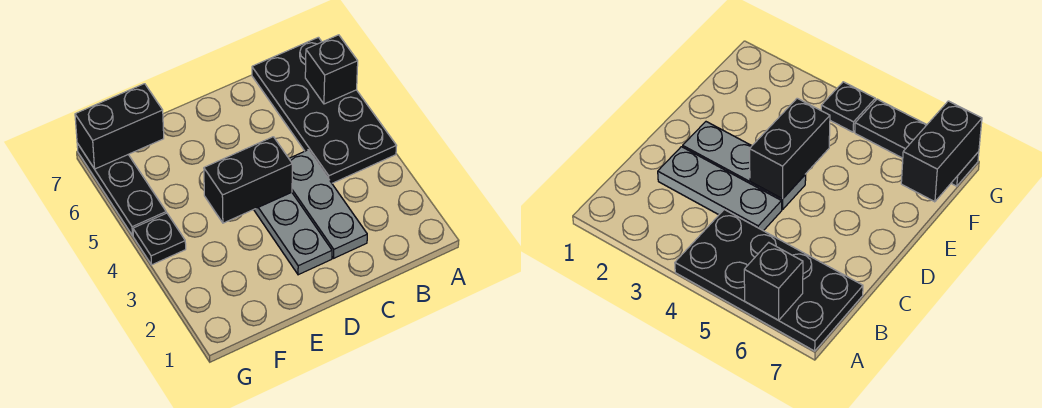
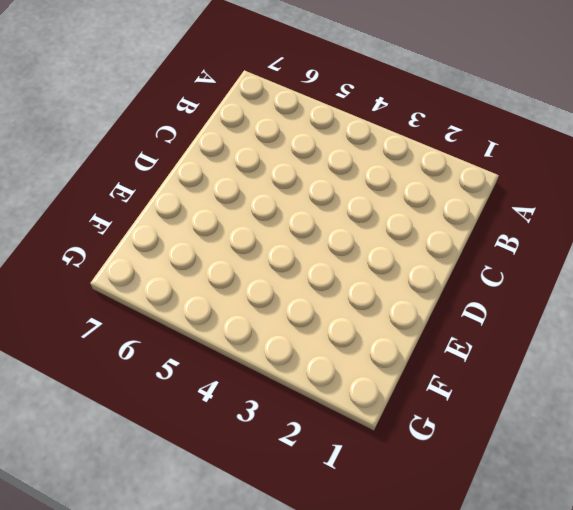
none -> black 2x4 plate [252,37,396,183]
none -> grey 1x3 plate [289,150,367,258]

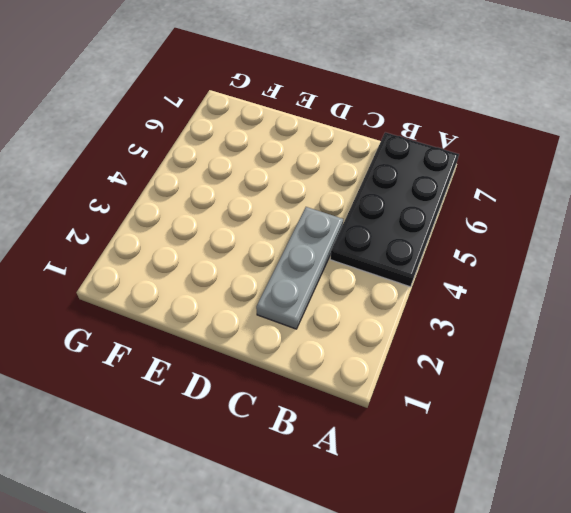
none -> grey 1x3 plate [254,192,332,275]
none -> black 1x1 plate [133,213,186,265]

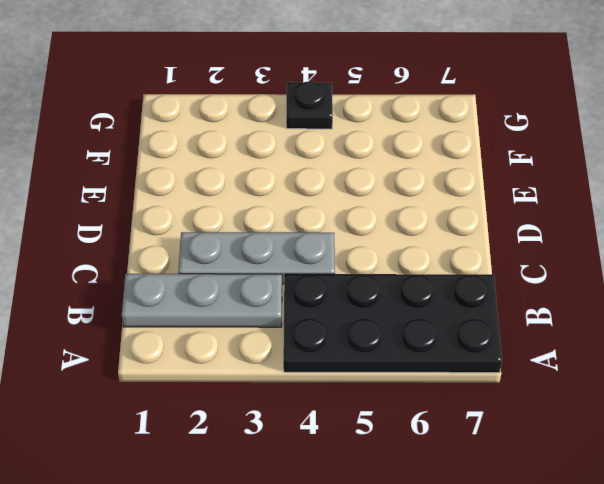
grey 1x3 plate [122,274,282,327] -> grey 1x3 plate moved to [254,192,332,275]
none -> black 1x3 plate [77,143,166,236]
none -> black 1x1 brick [305,35,358,104]

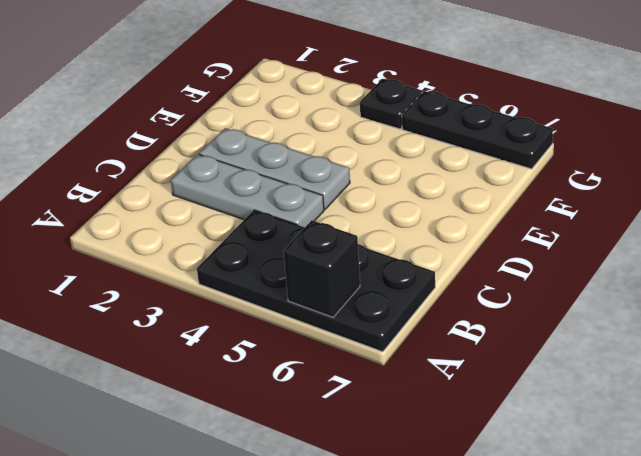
none -> black 1x2 brick [204,137,292,223]
none -> black 1x2 brick [75,84,164,169]

